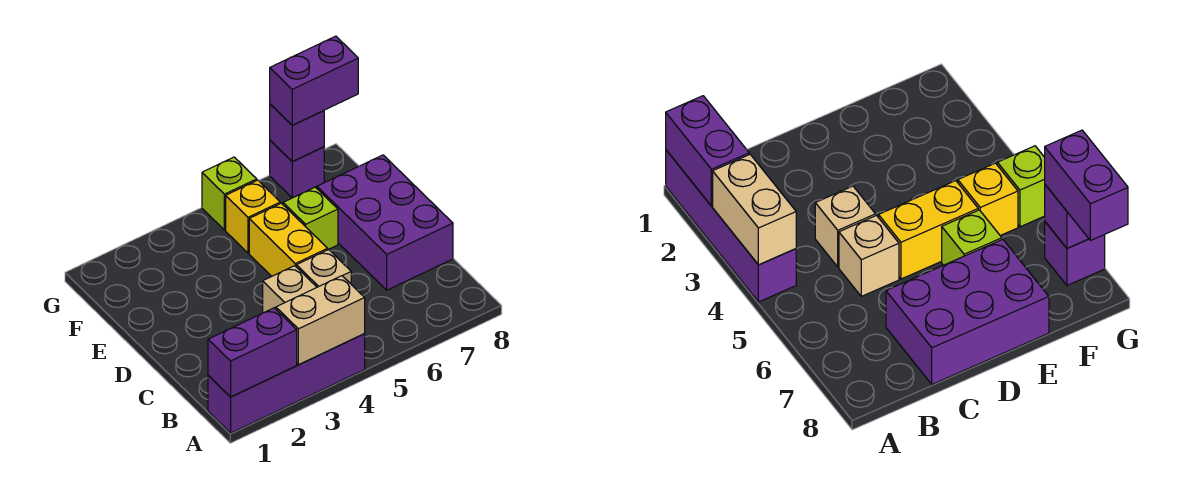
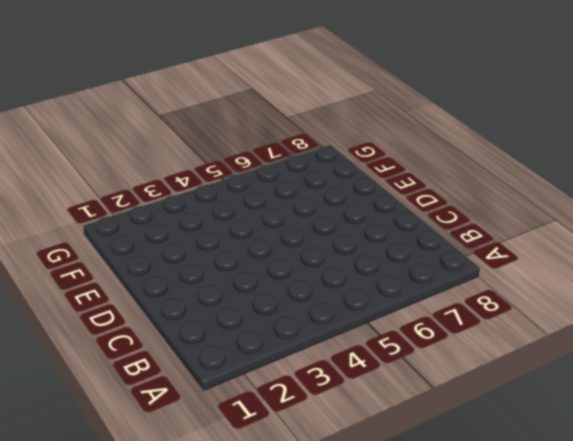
none -> purple 1x4 brick [208,334,365,433]
none -> tan 1x1 brick [263,266,317,313]
none -> tan 1x1 brick [296,250,351,287]

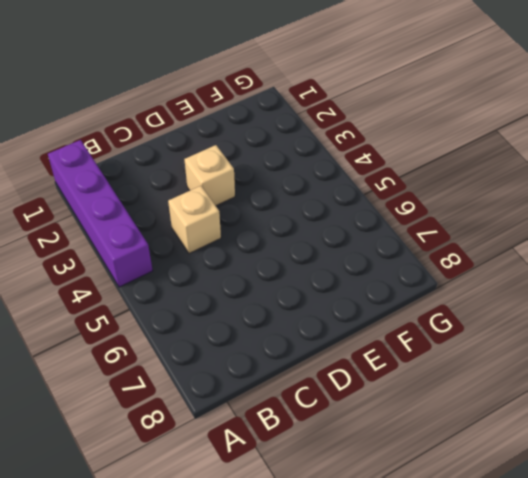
tan 1x1 brick [184,145,235,206] -> tan 1x1 brick moved to [296,250,351,287]
none -> purple 2x3 brick [317,155,453,290]
none -> yellow 1x2 brick [249,203,328,276]
none -> lime 1x1 brick [283,187,338,250]

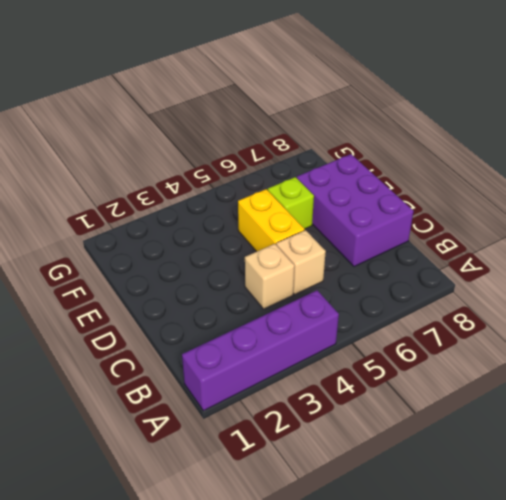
none -> yellow 1x1 brick [226,180,280,253]
none -> lime 1x1 brick [202,157,257,230]
none -> purple 1x1 brick [270,140,324,198]

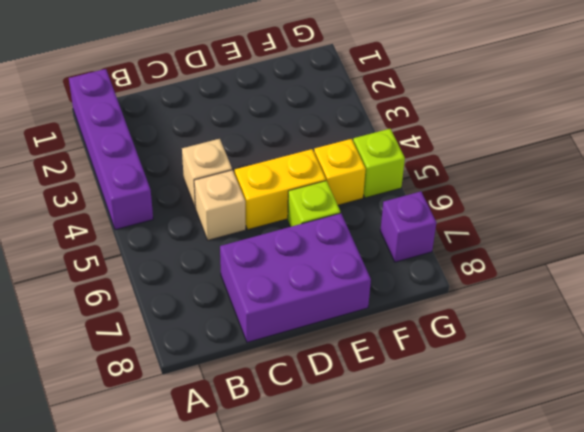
none -> purple 1x2 brick [208,308,297,397]
none -> tan 1x2 brick [276,276,365,365]
none -> purple 1x1 brick [270,104,324,162]

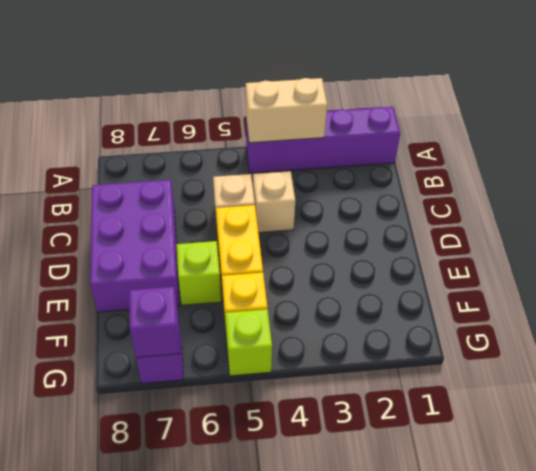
none -> purple 1x2 brick [208,308,297,397]
none -> purple 1x2 brick [270,36,358,125]

